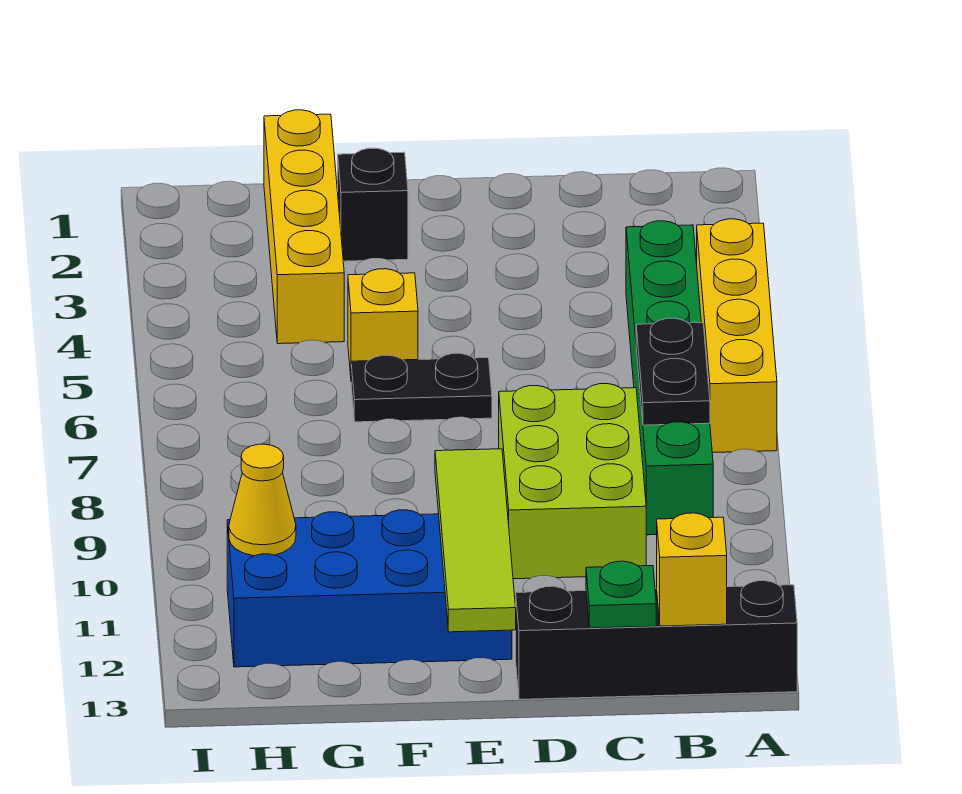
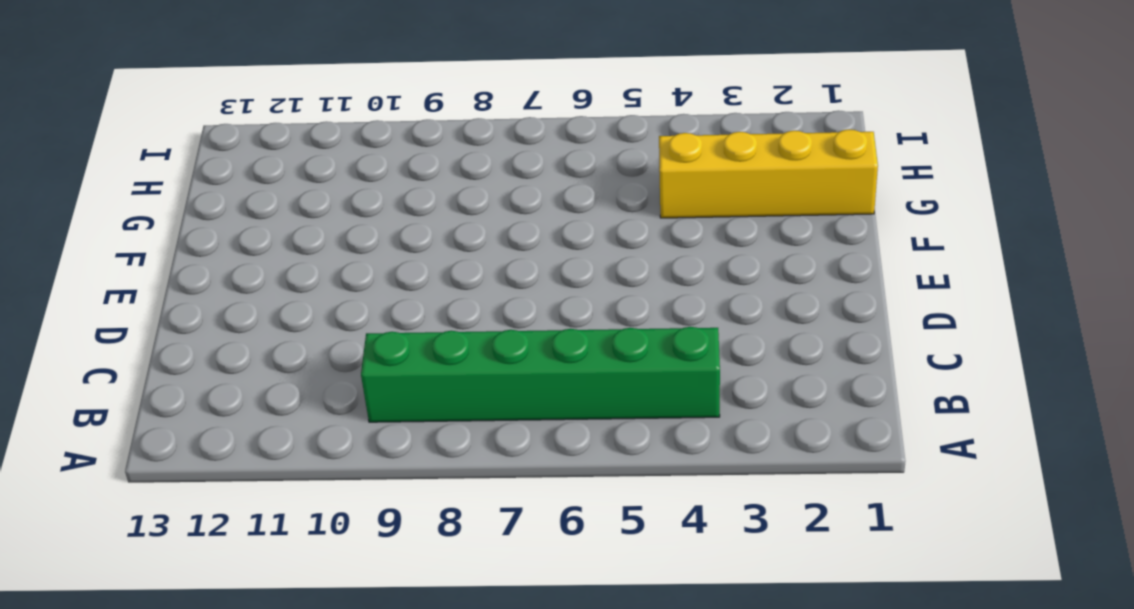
none -> yellow 1x4 brick [697,219,777,453]
none -> black 1x4 brick [516,581,797,699]
none -> lime 2x3 brick [499,384,646,579]

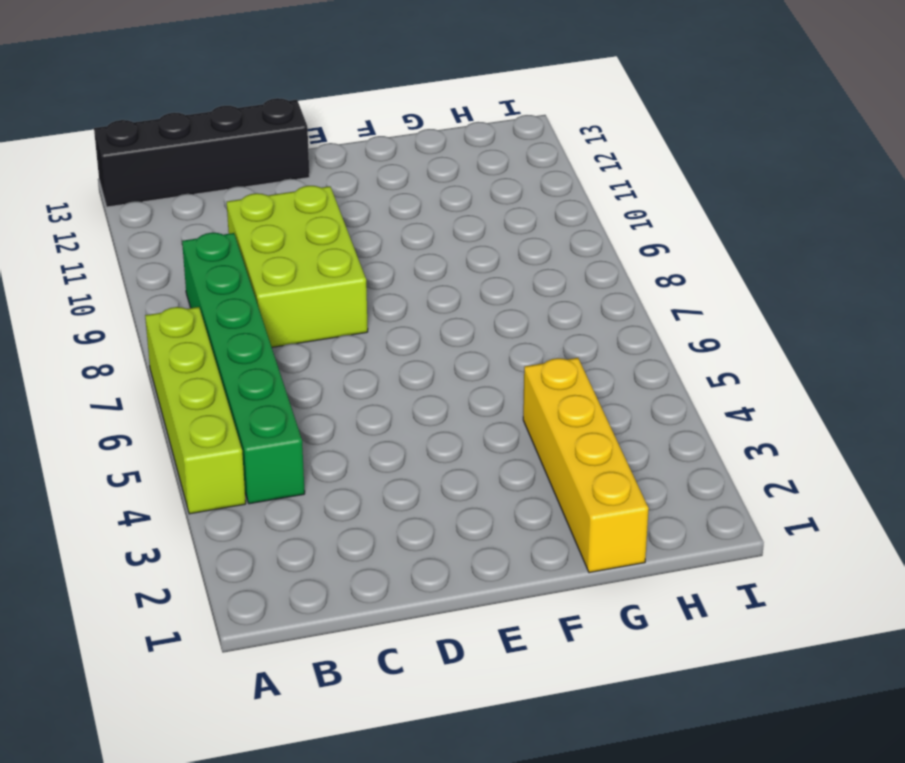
lime 1x4 brick [145,307,246,514] -> yellow 1x4 brick [697,219,777,453]
none -> black 1x2 plate [351,353,492,422]
none -> blue 2x4 brick [227,510,512,667]
none -> black 1x1 brick [338,148,408,261]

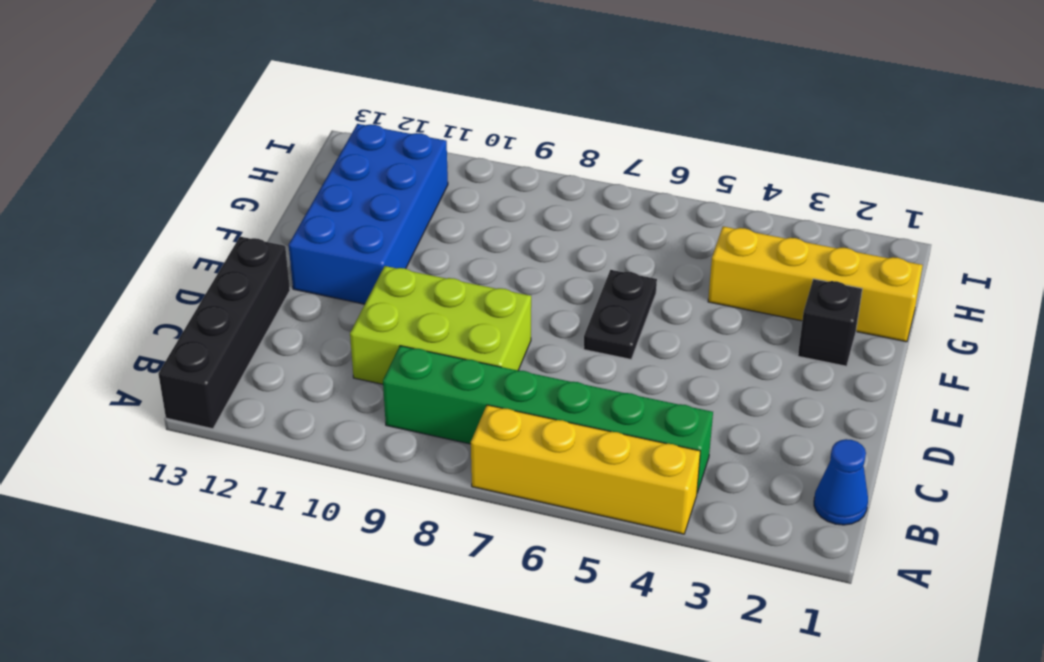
blue 1x1 cone [814,439,868,525] -> none
none -> yellow 1x1 brick [348,269,418,375]
none -> black 1x2 plate [636,318,710,425]
none -> yellow 1x1 brick [657,513,727,626]

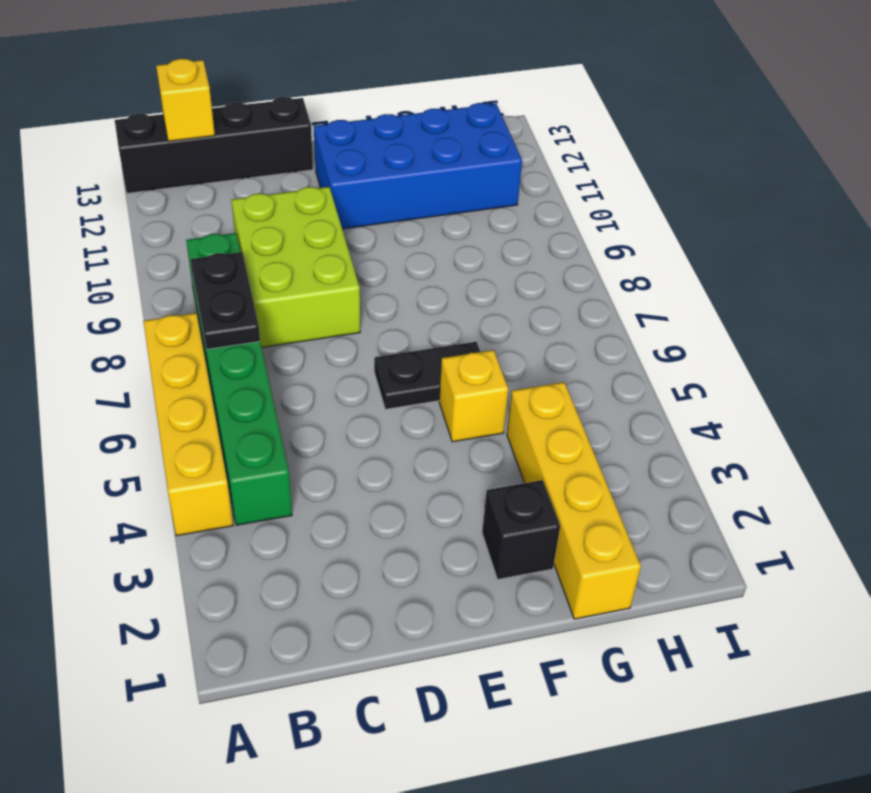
none -> green 1x1 plate [586,561,656,628]
none -> lime 1x4 tile [435,449,516,632]
none -> yellow 1x1 cone [229,444,296,556]

